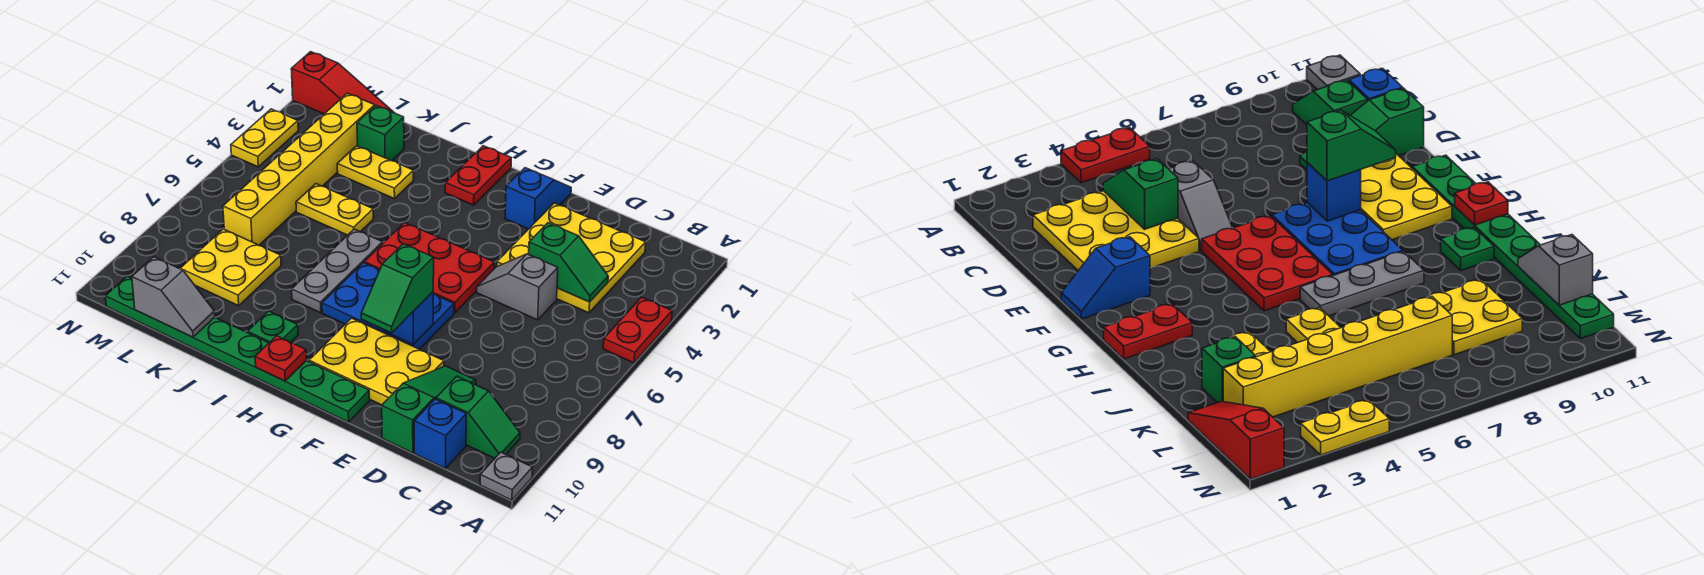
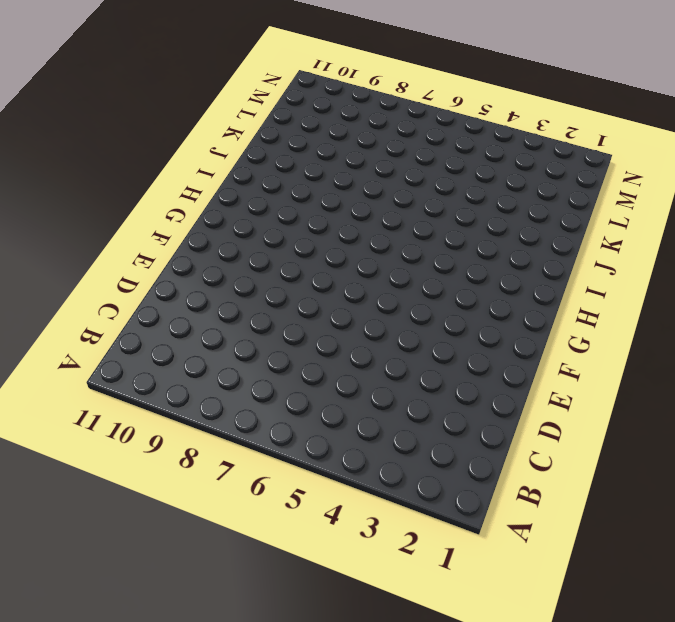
none -> red 1x2 plate [603,297,672,363]
none -> grey 1x1 plate [480,452,533,500]
none -> green 1x2 slope [436,376,520,458]

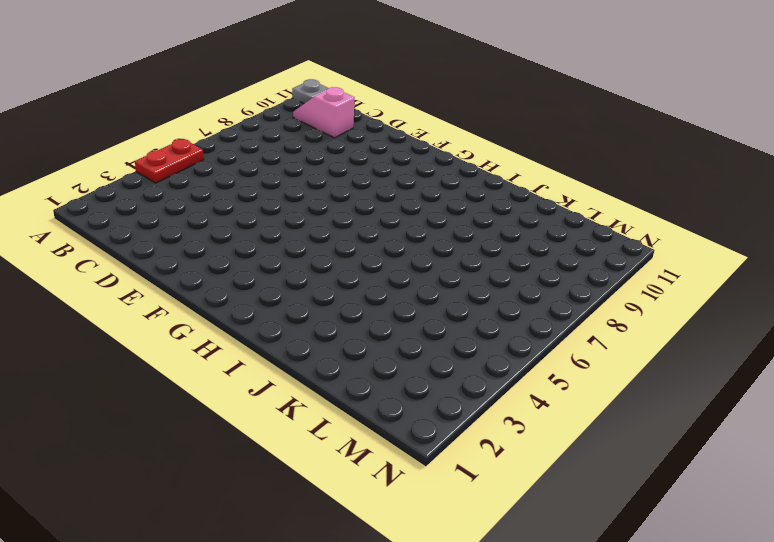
pink 1x2 slope [293,87,355,138] -> green 1x2 slope [436,376,520,458]
none -> yellow 3x3 plate [497,203,646,313]
none -> blue 1x1 brick [414,399,466,468]
none -> grey 1x2 slope [477,254,558,320]

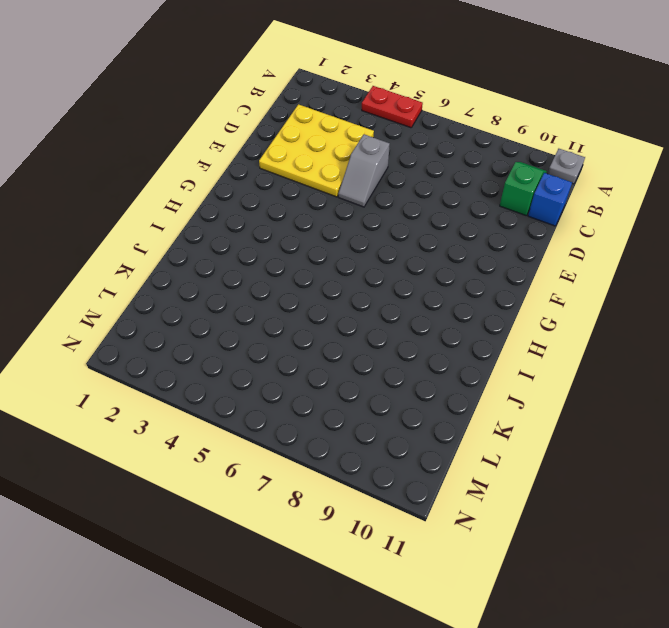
none -> green 1x3 slope [382,366,476,453]
none -> yellow 2x3 plate [309,318,444,405]
none -> blue 1x2 slope [505,168,571,229]

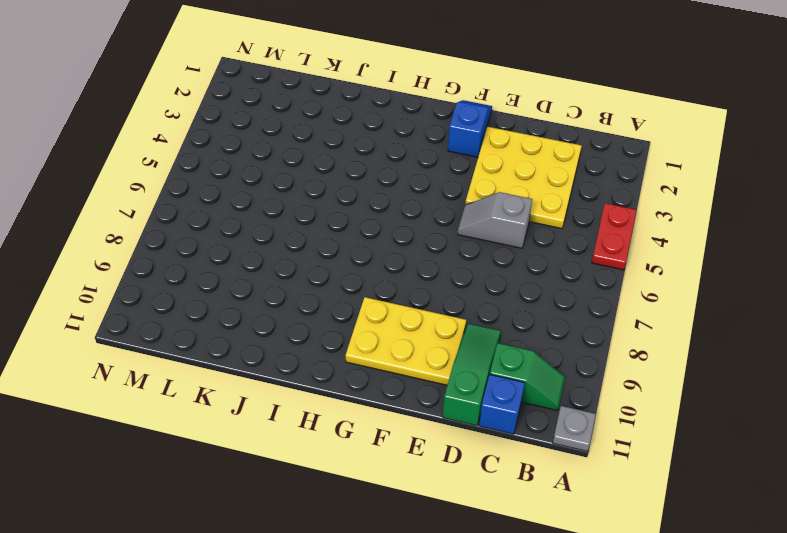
none -> red 2x3 plate [364,222,494,313]
none -> blue 2x3 plate [322,263,454,349]
none -> green 1x8 plate [105,276,370,422]

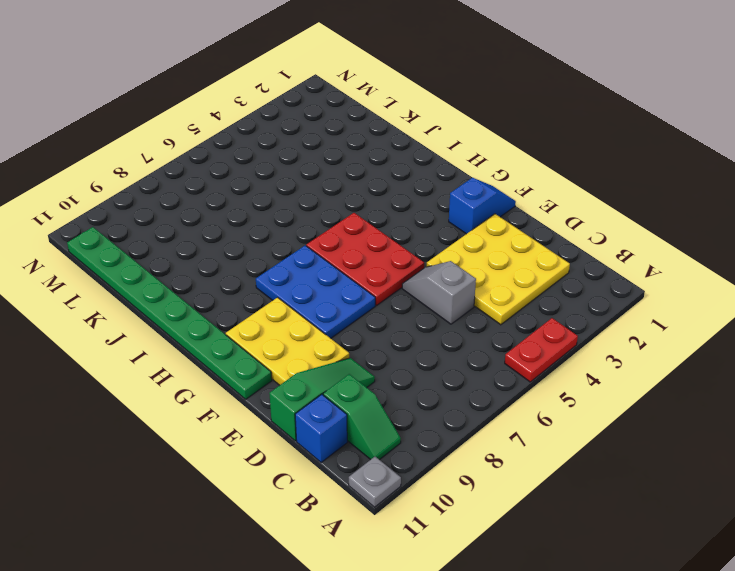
none -> red 1x2 plate [445,146,511,205]
none -> grey 1x3 plate [292,229,383,313]
none -> green 1x1 plate [248,311,298,343]

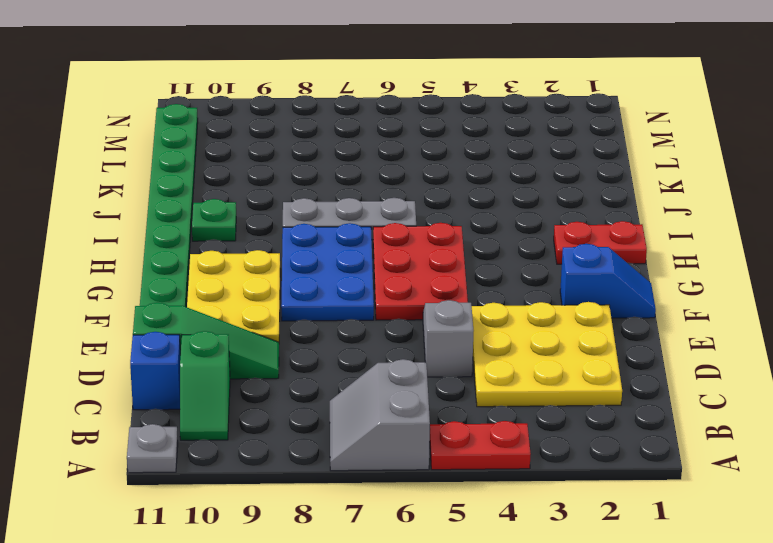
grey 2x2 slope [330,359,430,471] -> none
none -> yellow 1x2 plate [337,146,413,199]
none -> yellow 1x2 plate [296,184,373,235]
none -> green 1x1 brick [357,106,404,161]

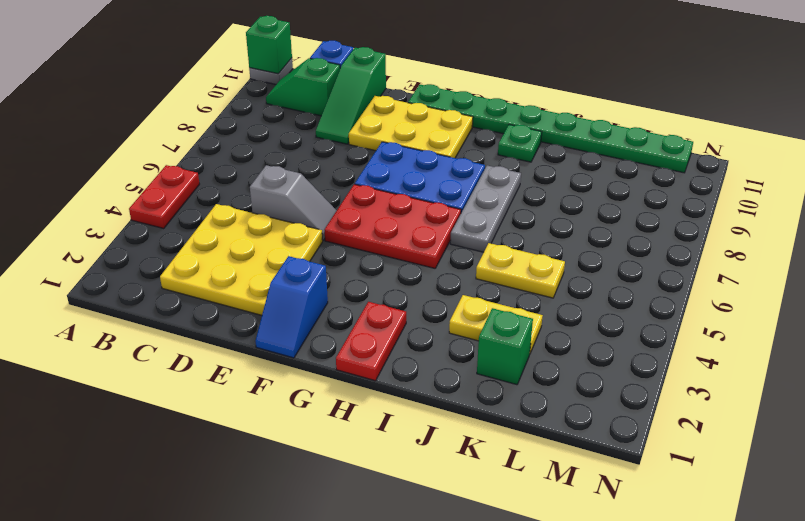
green 1x1 brick [246,16,292,74] -> none
none -> yellow 2x2 plate [180,229,281,306]
none -> red 1x3 slope [291,52,394,114]
none -> yellow 1x6 brick [223,93,375,245]

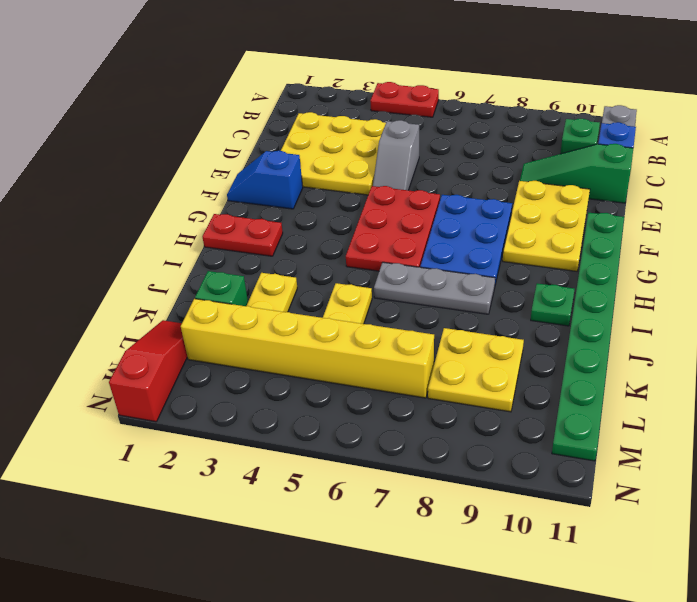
none -> yellow 1x2 plate [231,109,298,167]
none -> green 1x2 slope [529,223,608,302]
none -> blue 1x1 brick [384,292,433,345]

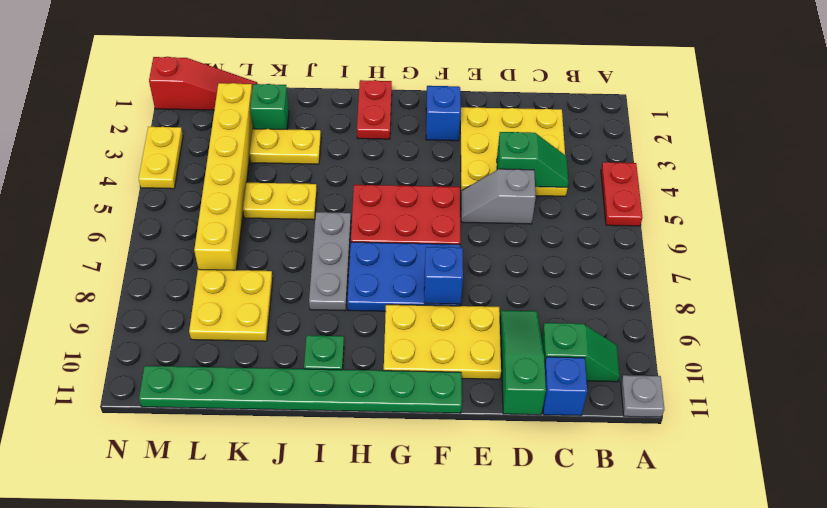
none -> red 1x1 plate [255,336,306,381]
none -> grey 1x2 slope [132,257,215,337]
none -> green 1x2 slope [361,244,434,333]

